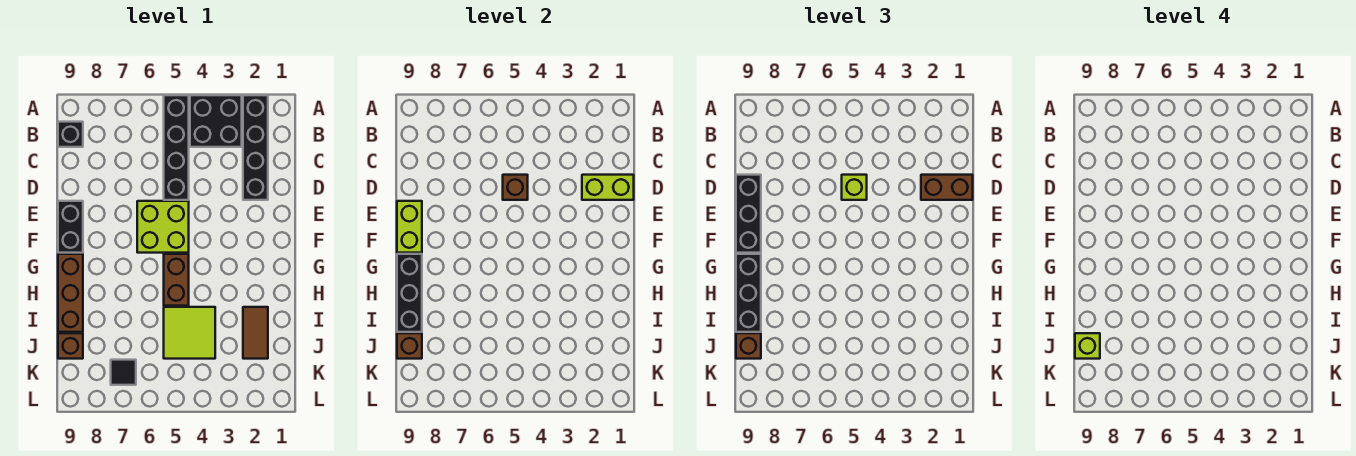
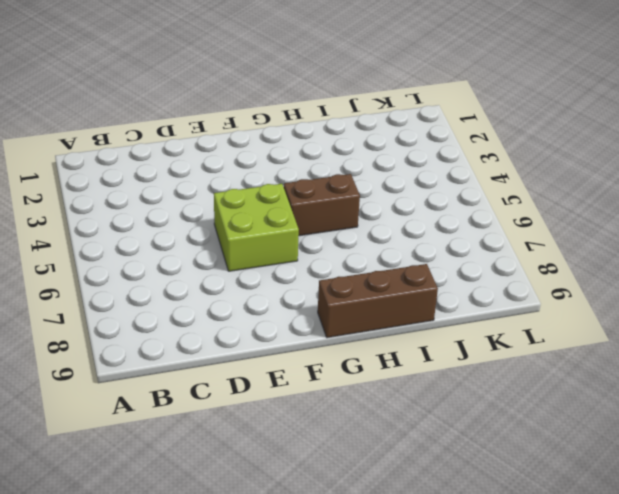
none -> black 1x4 brick [243,95,268,200]
none -> black 2x2 brick [190,95,242,147]
none -> black 1x4 brick [164,95,189,200]

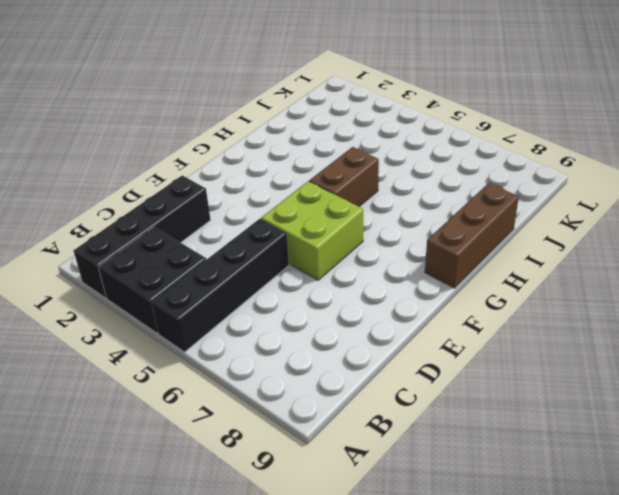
none -> black 1x1 brick [58,122,83,147]
none -> black 1x2 brick [58,201,83,253]
none -> brown 1x2 tile [243,307,268,359]

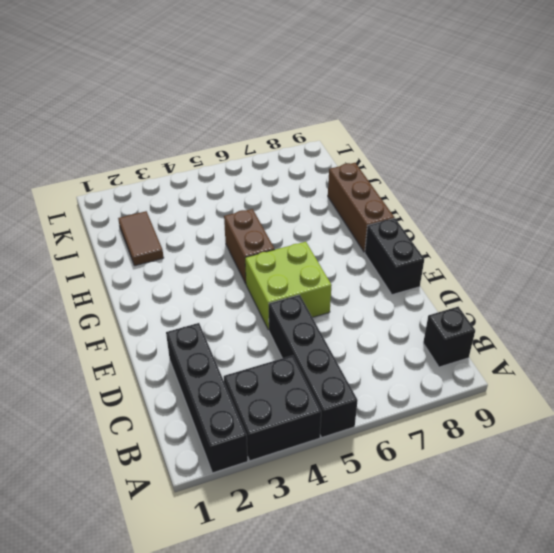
none -> lime 2x2 tile [164,307,215,359]
none -> brown 1x1 brick [58,333,83,359]
none -> black 1x1 tile [111,360,136,385]

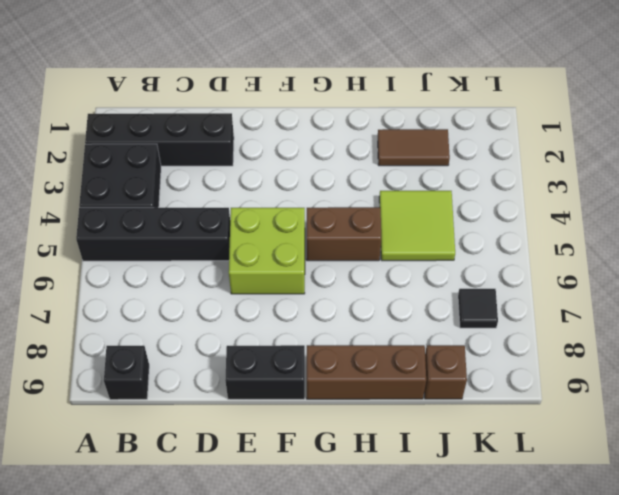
none -> lime 1x2 brick [582,175,634,200]
none -> brown 1x1 brick [503,175,528,200]
none -> lime 1x2 brick [397,201,422,253]

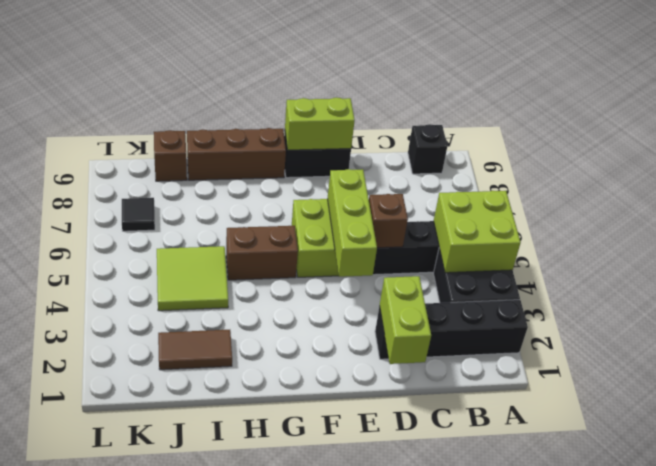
lime 2x2 brick [434,191,521,273] -> none
lime 1x3 brick [327,169,377,277] -> none
none -> black 1x3 brick [397,254,422,332]
none -> brown 1x1 brick [397,333,422,359]
none -> brown 1x2 brick [921,175,973,200]

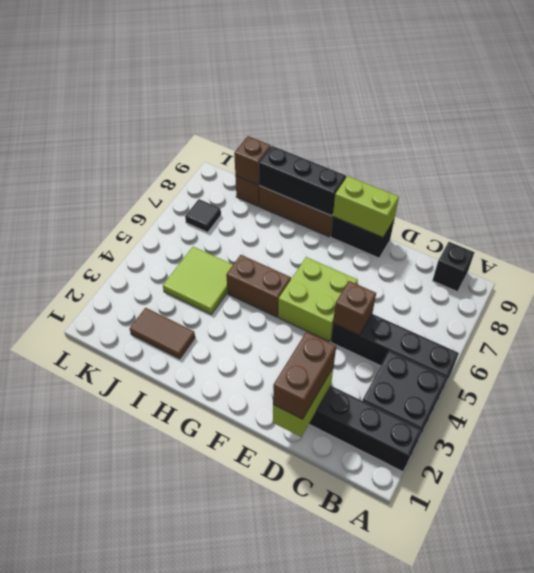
none -> lime 1x1 brick [842,175,867,200]
none -> black 1x3 brick [736,175,761,253]
none -> black 1x3 brick [736,254,761,332]

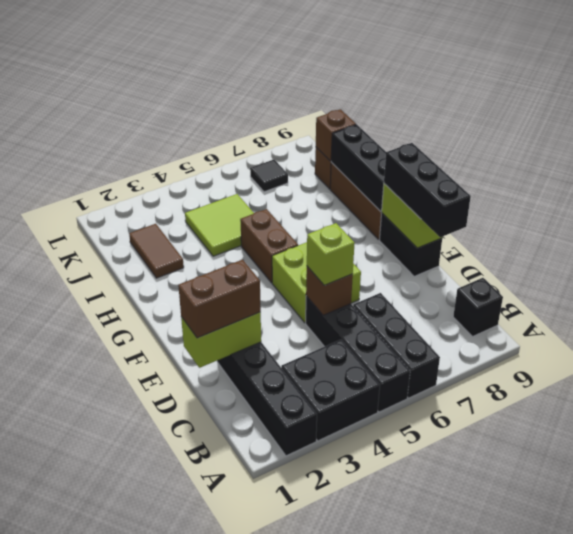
black 1x3 brick [353,293,440,398] -> black 1x3 brick moved to [736,254,761,332]
none -> brown 1x1 brick [736,333,761,359]
none -> lime 1x1 brick [1075,333,1100,359]

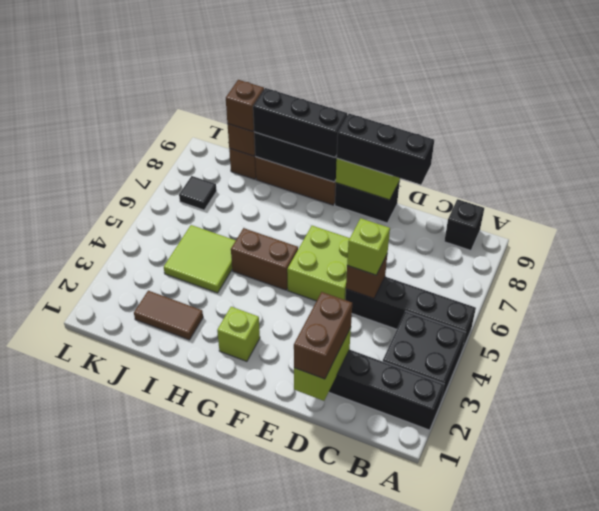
lime 1x1 brick [217,307,260,361] -> lime 1x1 brick moved to [1075,333,1100,359]

